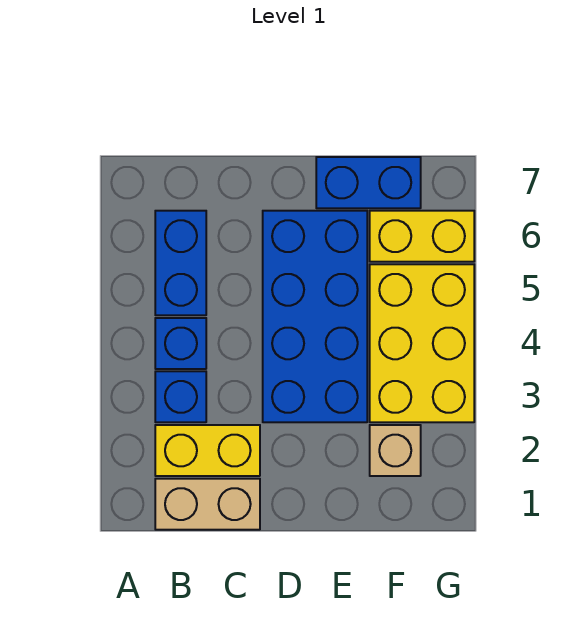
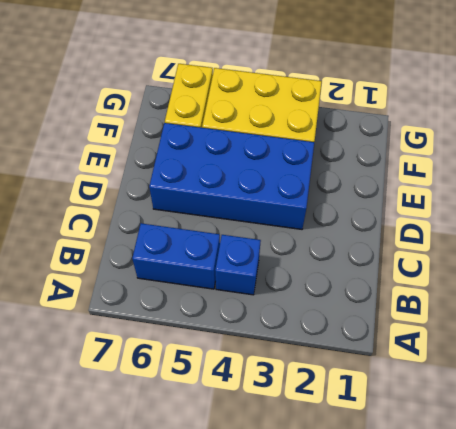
none -> tan 1x2 brick [155,479,260,530]
none -> yellow 1x2 brick [155,425,260,476]

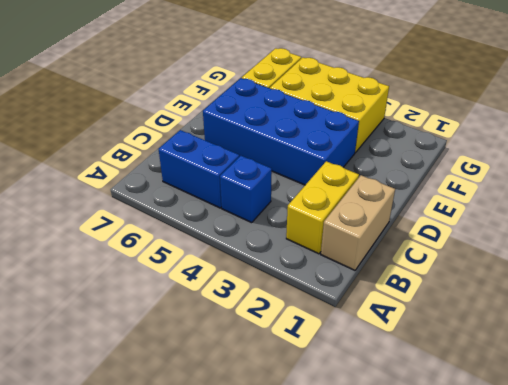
none -> blue 1x1 brick [155,371,206,422]
none -> blue 1x2 brick [316,157,421,208]

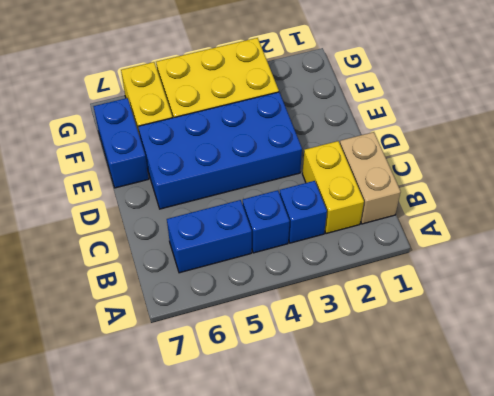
none -> tan 1x1 brick [370,425,421,476]

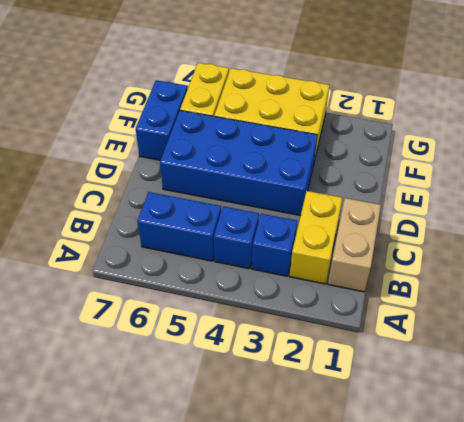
none -> tan 1x1 brick [370,425,421,476]

